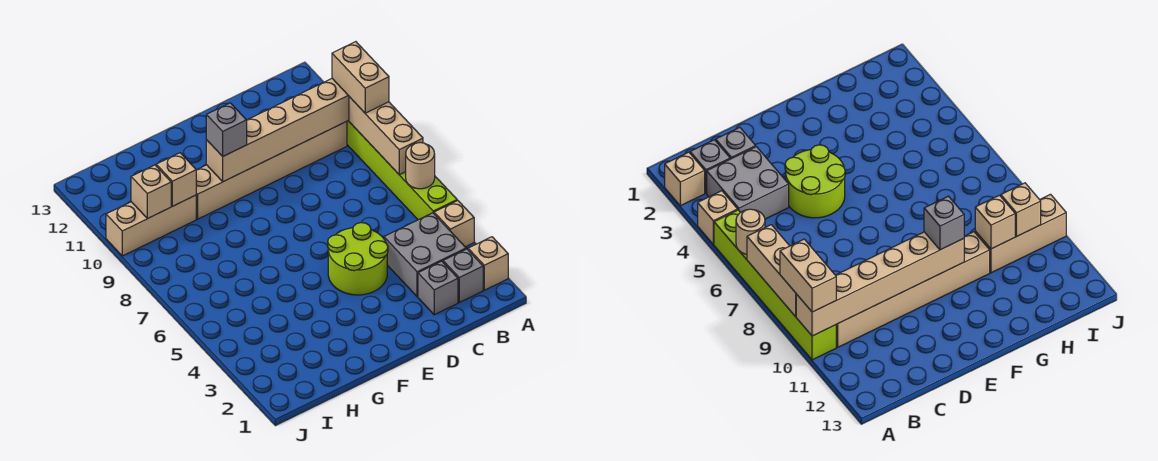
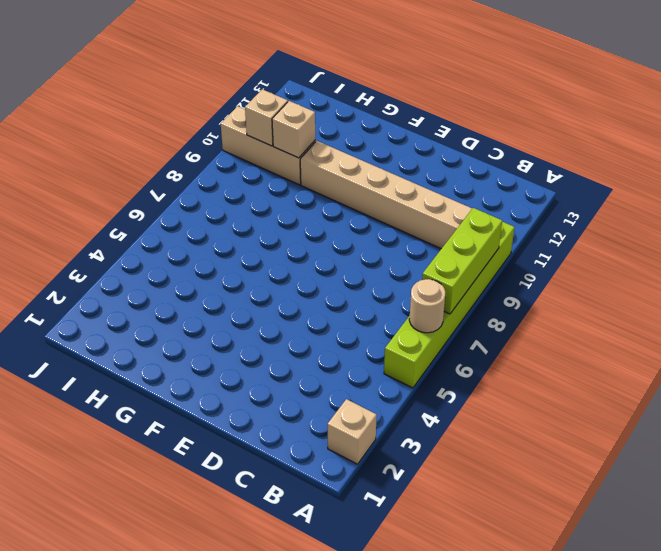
lime 1x3 brick [422,208,502,314] -> tan 1x3 brick [349,97,423,175]
none -> tan 1x1 brick [434,200,474,247]
none -> grey 1x1 brick [443,249,483,302]
none -> grey 2x2 brick [384,213,466,297]

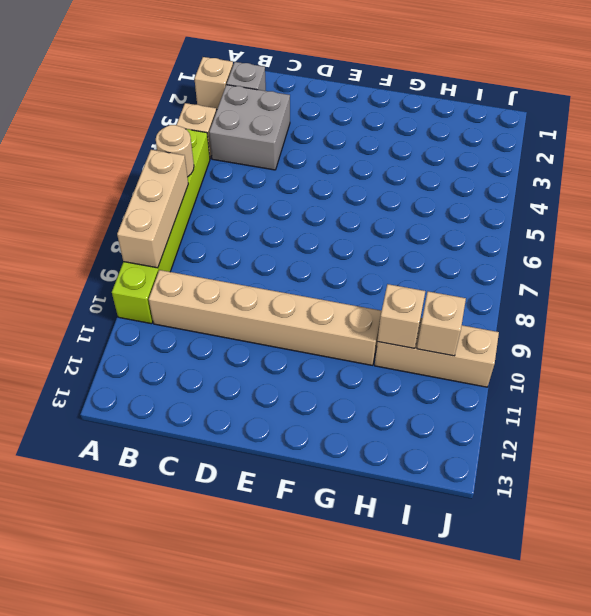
none -> grey 1x1 brick [418,261,458,315]
none -> lime 2x2 round brick [328,223,388,295]
none -> tan 1x6 brick [206,79,349,182]

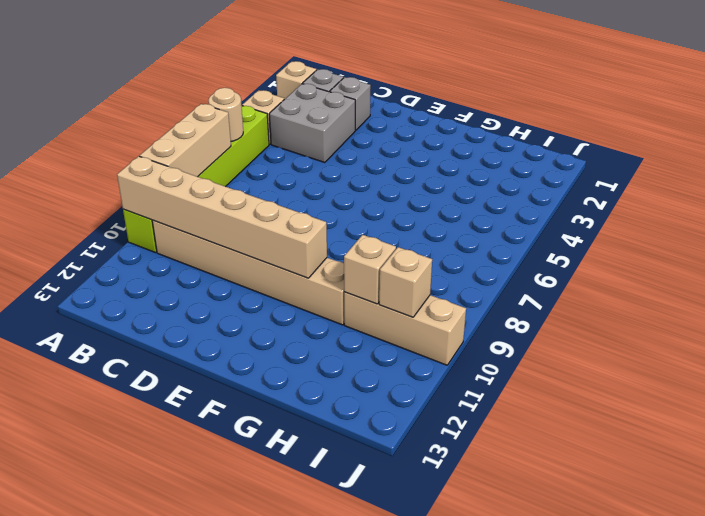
none -> lime 2x2 round brick [328,223,388,295]
none -> tan 1x2 brick [332,42,389,113]
none -> grey 1x1 brick [206,103,247,156]

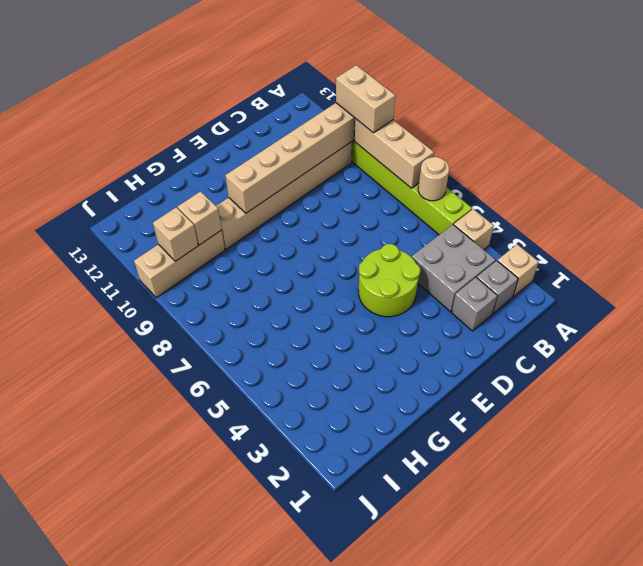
none -> grey 1x1 brick [206,103,247,156]

